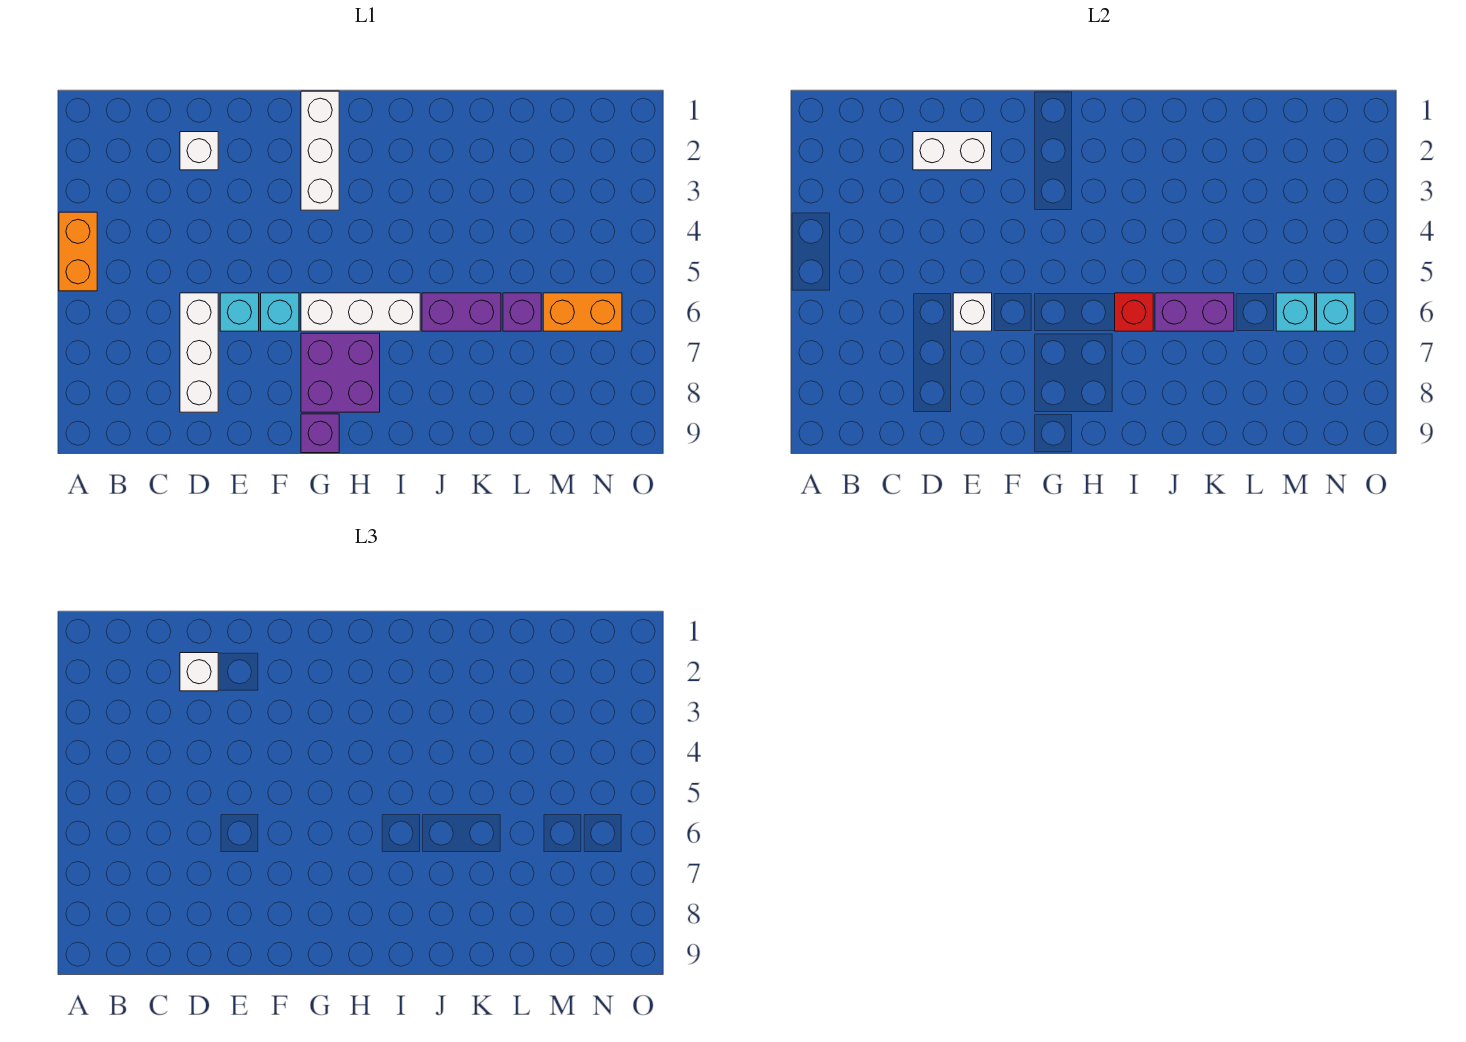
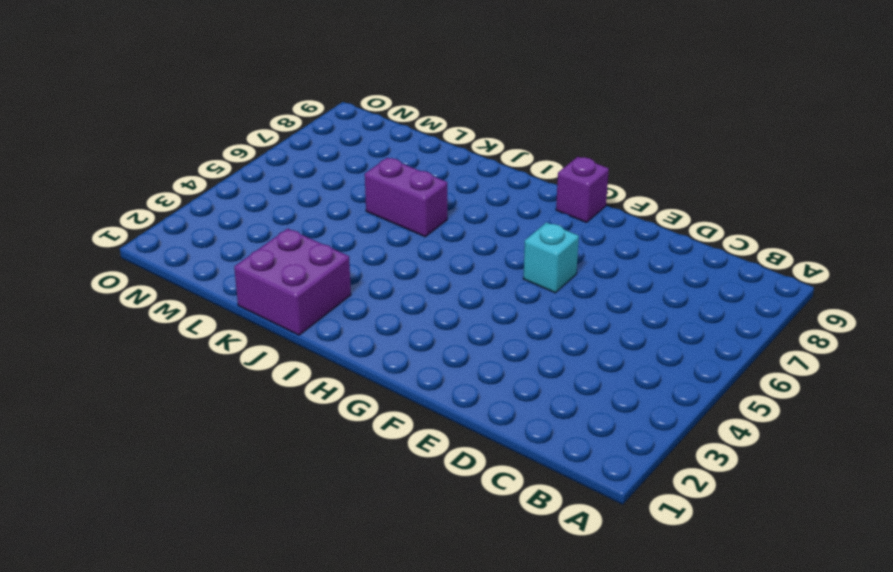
purple 2x2 brick [234,229,351,335] -> purple 2x2 brick moved to [301,333,380,412]
none -> orange 1x2 brick [59,212,97,291]
none -> white 1x1 brick [180,132,218,170]
none -> white 1x3 brick [180,293,218,412]

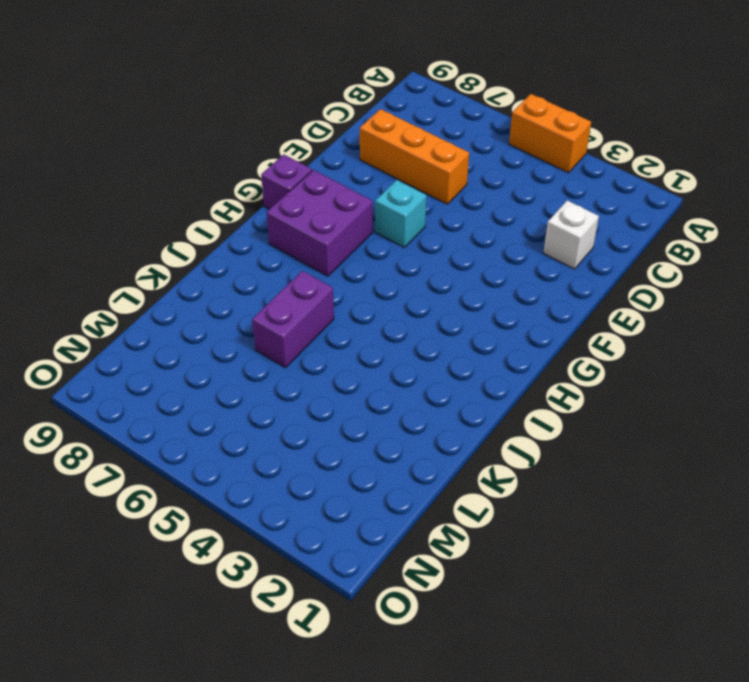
orange 1x3 brick [360,109,469,204] -> white 1x3 brick [180,293,218,412]
none -> cyan 1x1 brick [220,293,259,331]
none -> white 1x3 brick [301,91,339,210]
none -> white 1x3 brick [301,293,420,331]

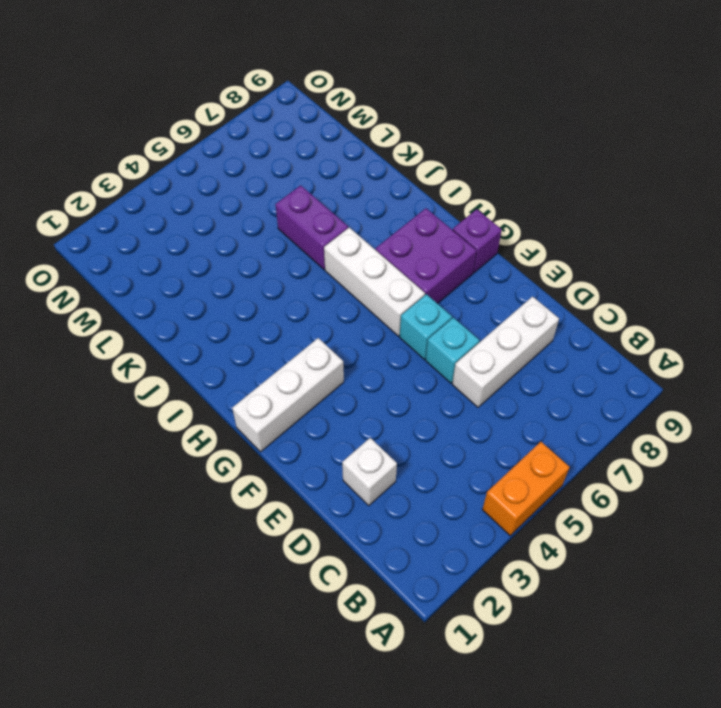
none -> purple 1x1 brick [503,293,541,331]
none -> orange 1x2 brick [543,293,622,331]
none -> white 1x2 brick [913,132,992,170]

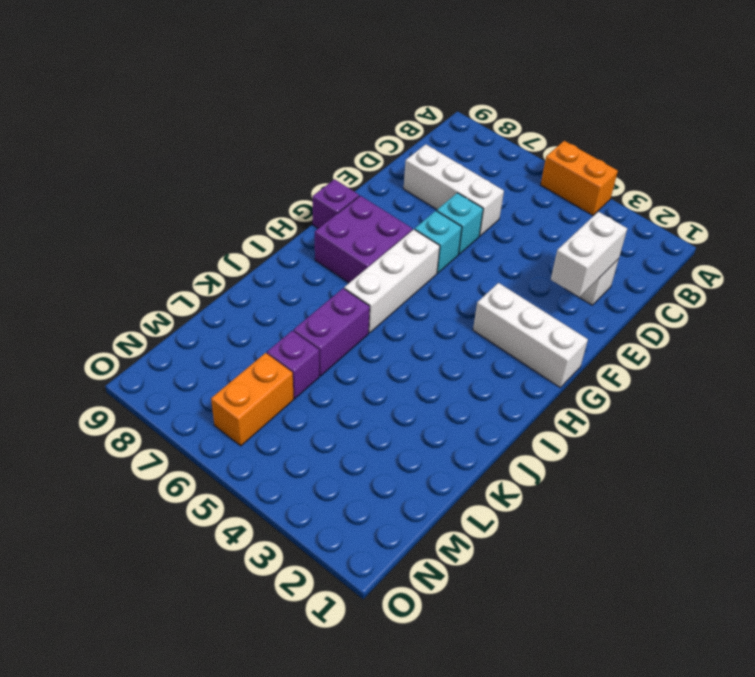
none -> white 1x1 brick [953,293,992,331]
none -> red 1x1 brick [1115,293,1153,331]
none -> purple 1x2 brick [1155,293,1234,331]

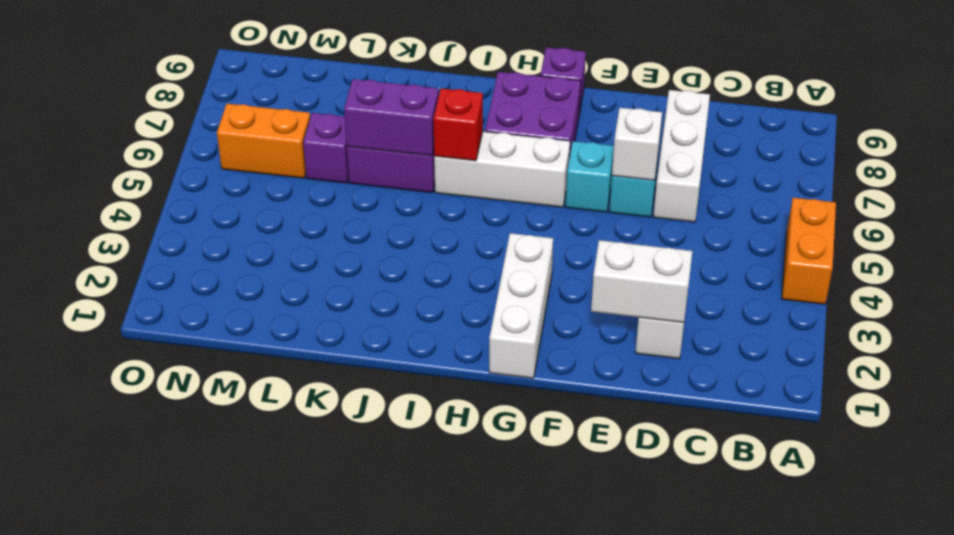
none -> cyan 1x1 brick [1276,293,1315,331]
none -> cyan 1x1 brick [1317,293,1355,331]
none -> white 1x1 brick [180,653,218,691]

